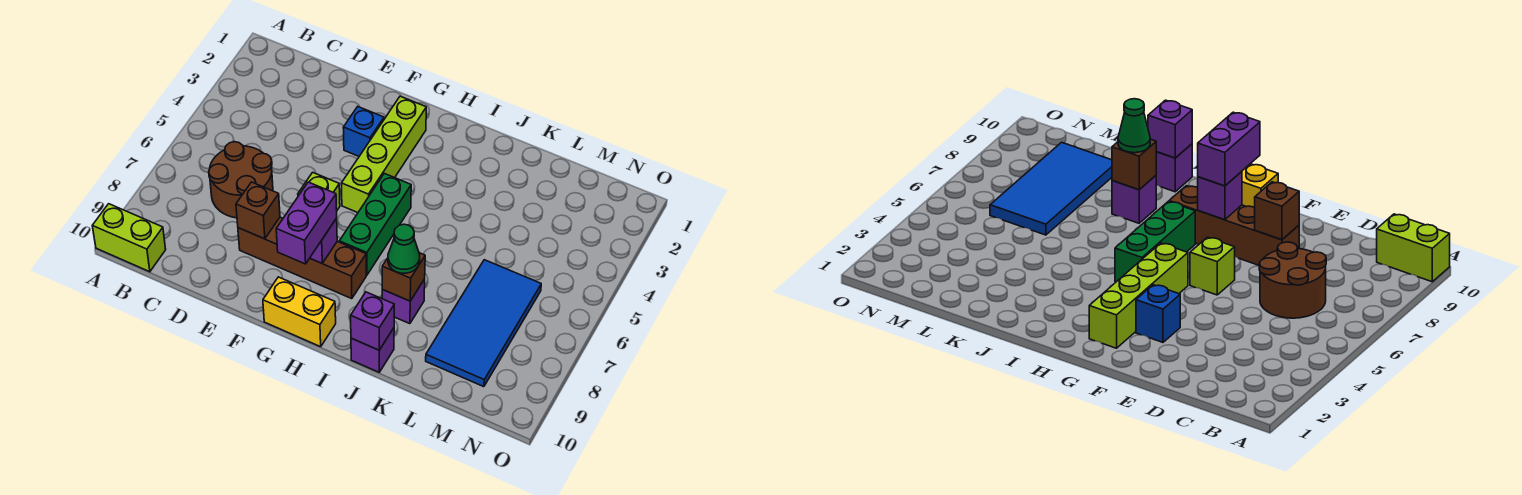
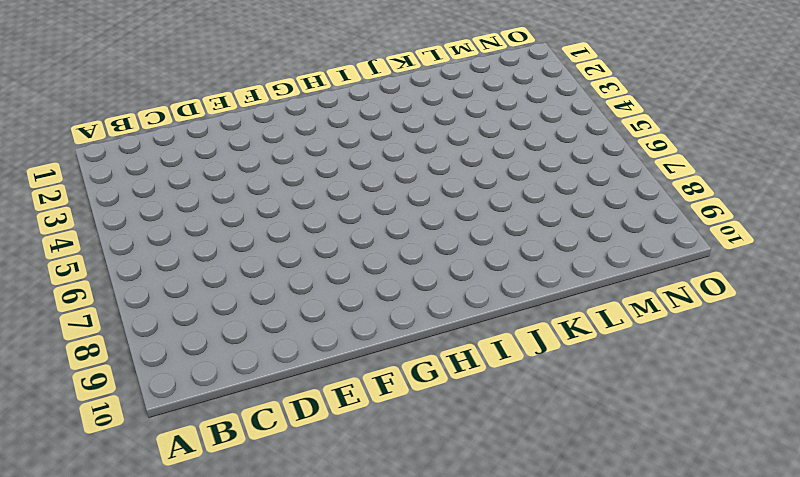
none -> lime 1x2 brick [92,204,166,272]
none -> brown 2x2 round brick [209,142,273,218]
none -> brown 1x4 brick [238,217,366,299]

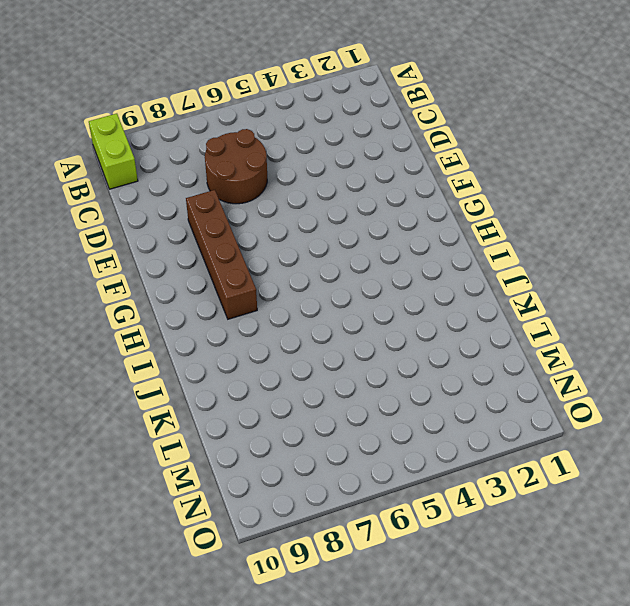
none -> blue 1x1 brick [343,107,384,156]
none -> lime 1x1 brick [298,172,340,210]
none -> lime 1x4 brick [341,96,426,213]

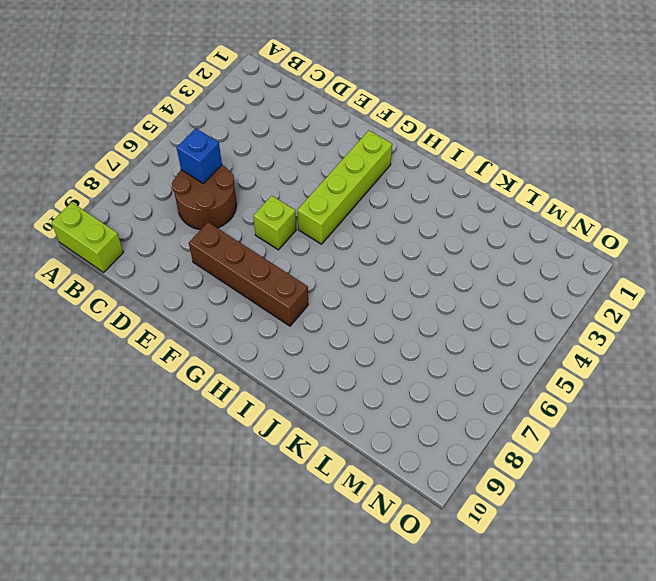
blue 1x1 brick [177,128,222,183] -> blue 1x1 brick moved to [343,107,384,156]
none -> yellow 1x2 brick [263,277,336,347]
none -> green 1x3 brick [339,173,411,275]
none -> purple 1x1 brick [382,279,425,324]

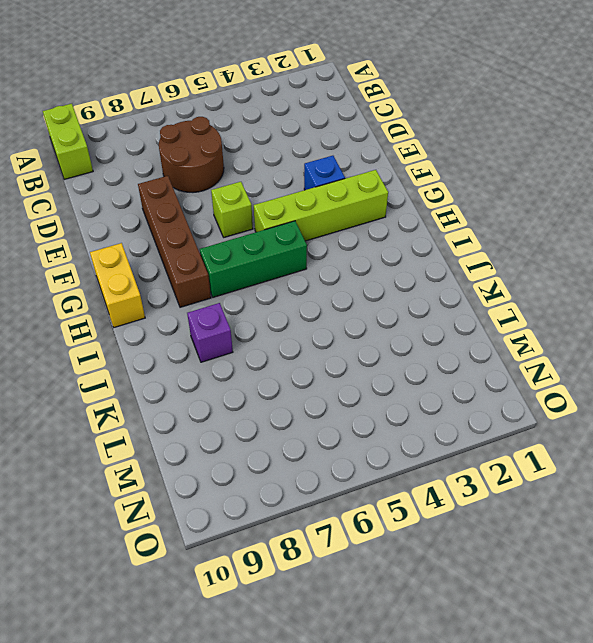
none -> purple 1x1 brick [351,328,394,372]
none -> blue 2x4 tile [426,260,541,387]
none -> brown 1x1 brick [236,182,280,239]

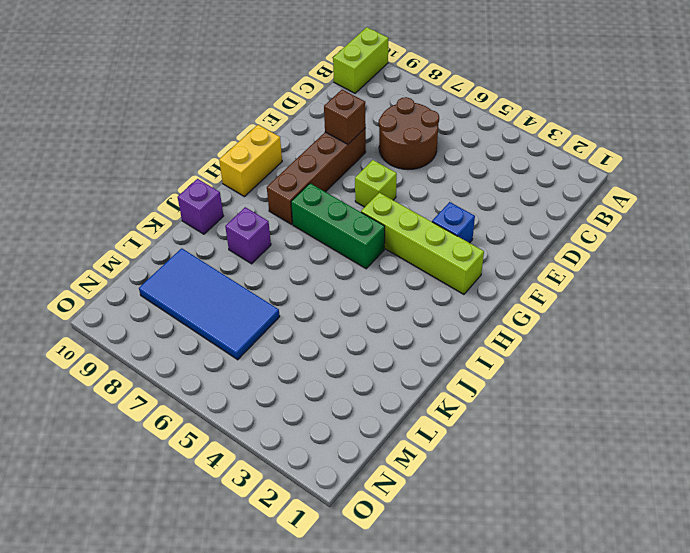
none -> purple 1x1 brick [310,218,337,263]
none -> brown 1x1 brick [382,253,425,301]
none -> purple 1x1 brick [351,292,394,350]

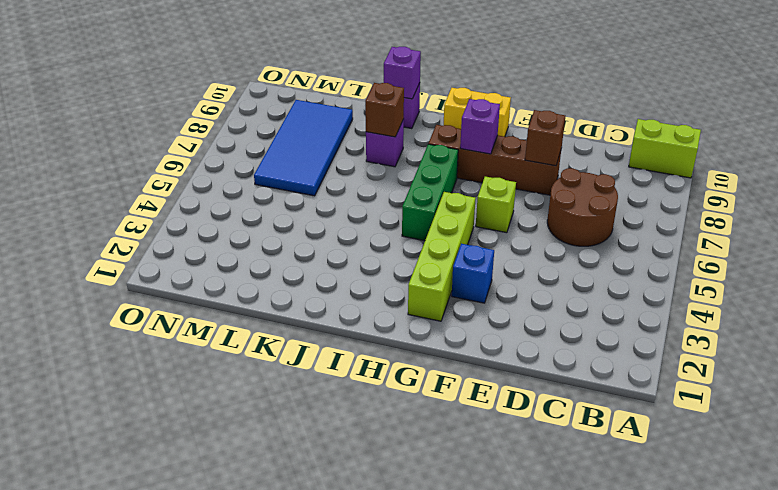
none -> purple 1x2 brick [276,182,337,264]
none -> green 1x1 cone [388,224,420,273]

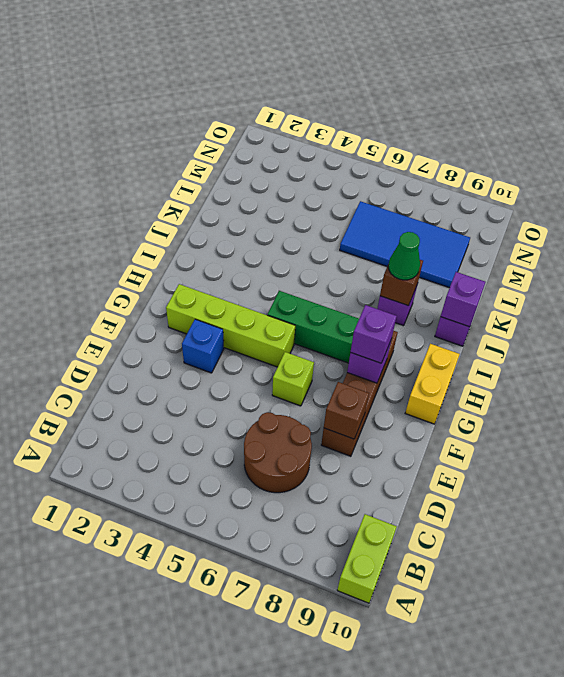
purple 1x1 brick [350,305,397,363] -> purple 1x2 brick [276,182,337,264]

